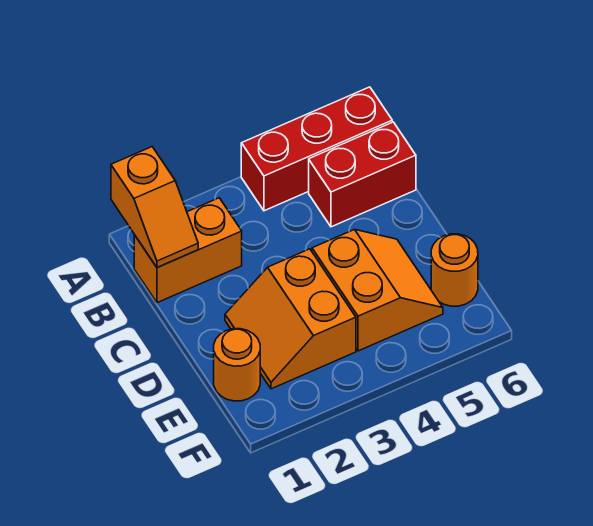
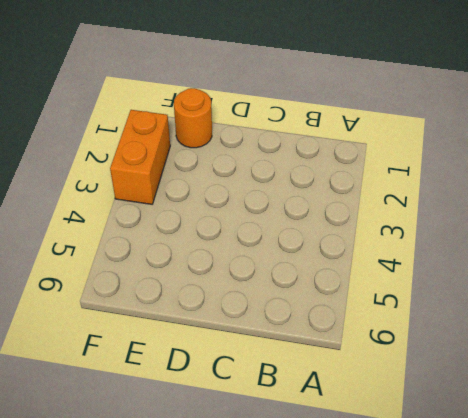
orange 1x2 brick [110,110,170,204] -> orange 1x2 brick moved to [134,198,242,303]
none -> red 1x3 brick [241,87,392,211]
none -> red 1x2 brick [309,122,416,227]

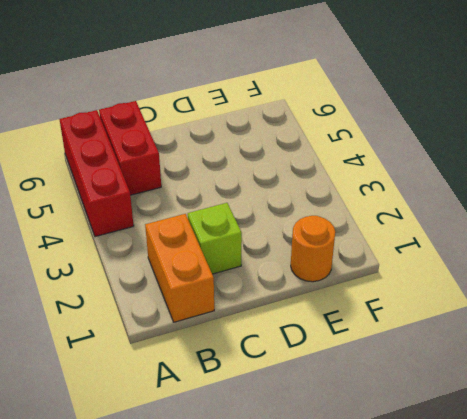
lime 1x1 brick [188,203,242,274] -> none
none -> orange 2x2 slope [225,249,356,389]
none -> orange 2x2 slope [312,229,443,351]

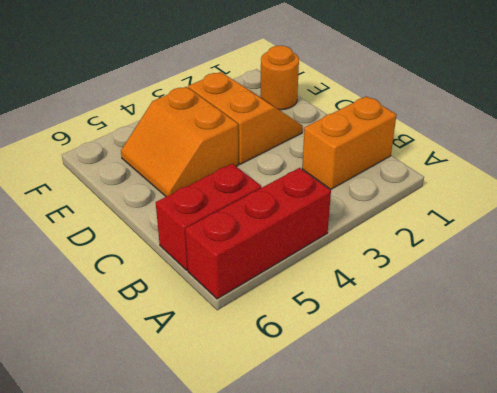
none -> orange 1x1 round brick [431,234,478,306]
none -> orange 1x2 slope [111,147,198,268]

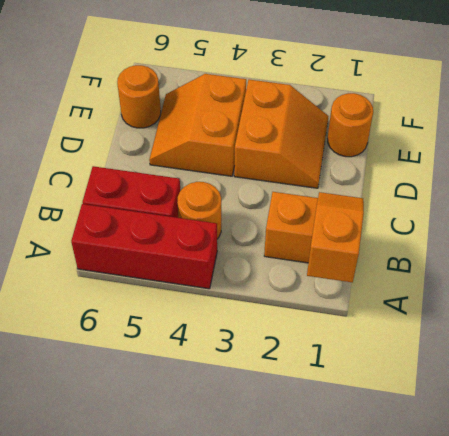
orange 1x1 round brick [177,182,221,239] -> none

